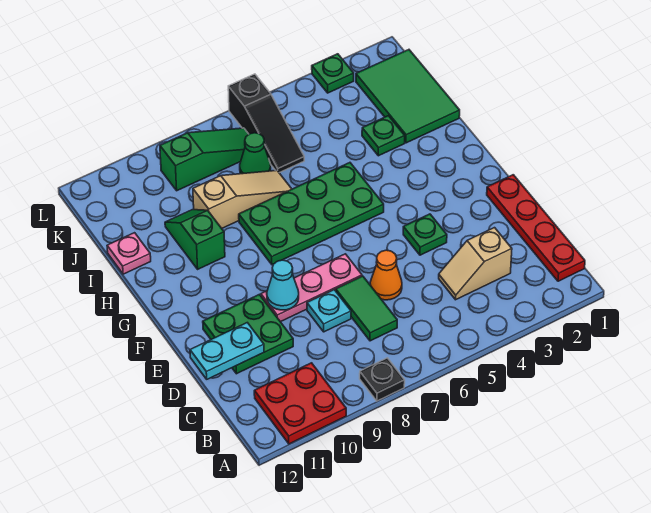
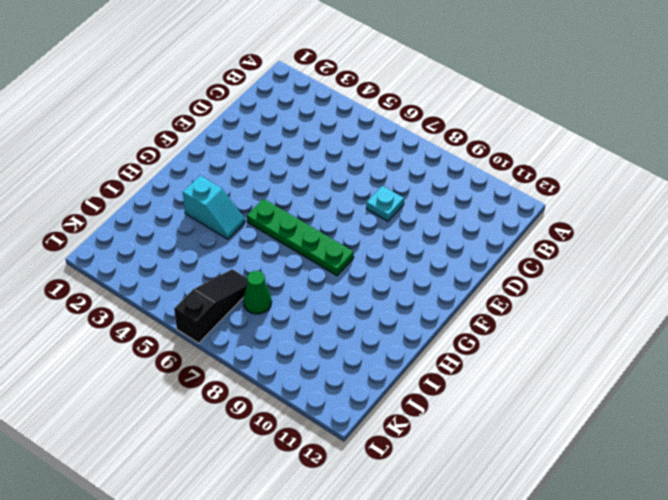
green 1x4 plate [247,199,354,276] -> green 2x4 plate [239,163,384,265]
cyan 1x2 slope [183,176,245,239] -> none
none -> black 1x1 plate [360,358,405,401]
none -> red 2x2 plate [254,363,346,444]
none -> red 1x4 plate [487,175,585,281]

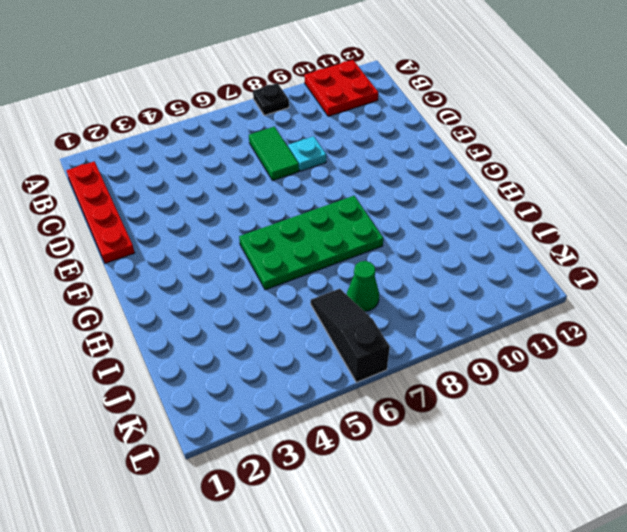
none -> tan 1x2 slope [439,228,512,300]
none -> orange 1x1 cone [370,250,402,300]
none -> green 2x2 plate [203,294,293,374]

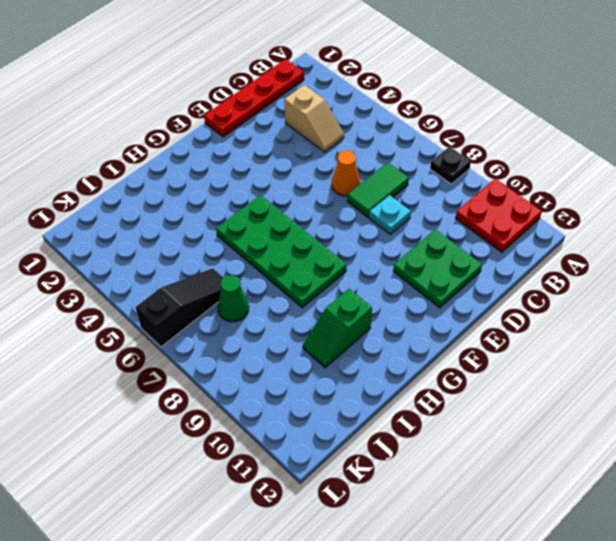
none -> green 1x1 plate [403,214,447,255]
none -> pink 1x3 plate [261,254,362,322]
none -> green 2x3 tile [356,50,460,143]

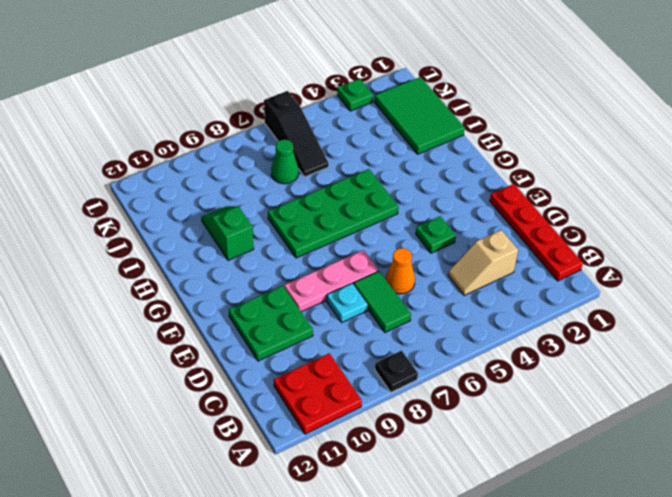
none -> green 1x1 plate [362,116,405,156]
none -> tan 1x3 slope [193,170,291,228]
none -> pink 1x1 plate [107,233,151,274]

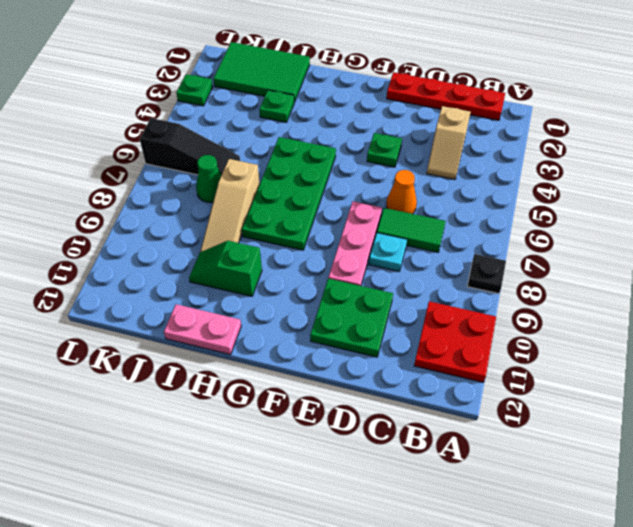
pink 1x2 plate [164,304,241,355] -> pink 1x1 plate [107,233,151,274]
tan 1x3 slope [200,159,260,252] -> tan 1x3 slope turned to [193,170,291,228]
none -> green 1x3 slope [160,128,249,191]
none -> cyan 1x2 plate [190,323,264,379]
none -> cyan 1x1 cone [267,260,299,310]

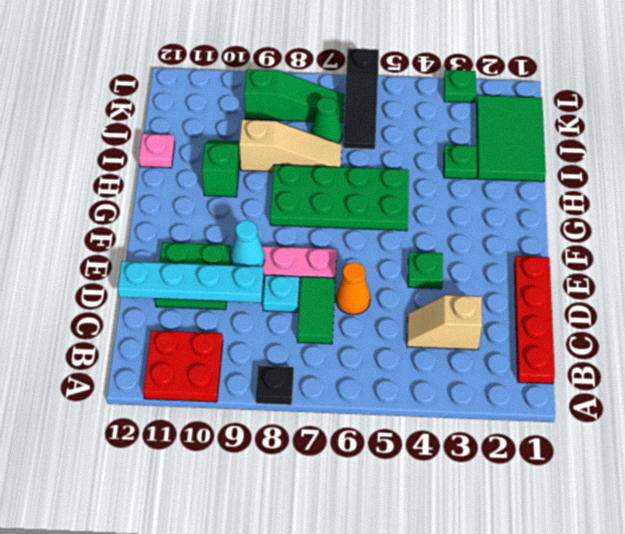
cyan 1x4 plate [118,261,264,303] -> cyan 1x2 plate [190,323,264,379]

